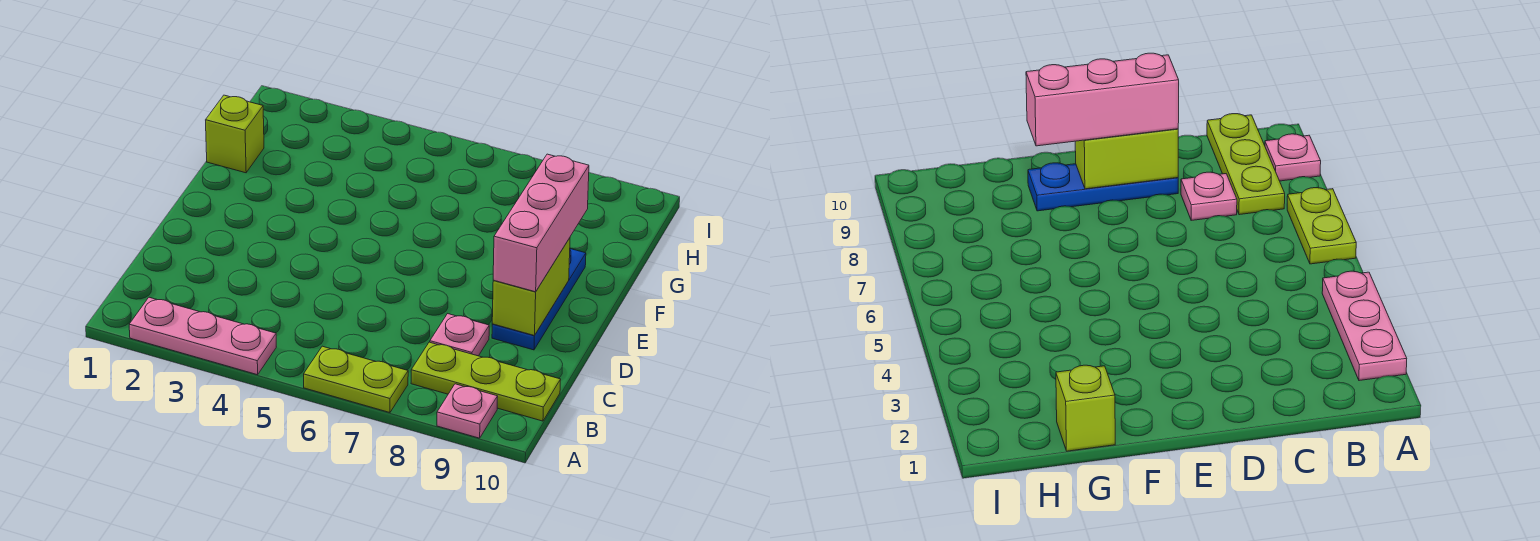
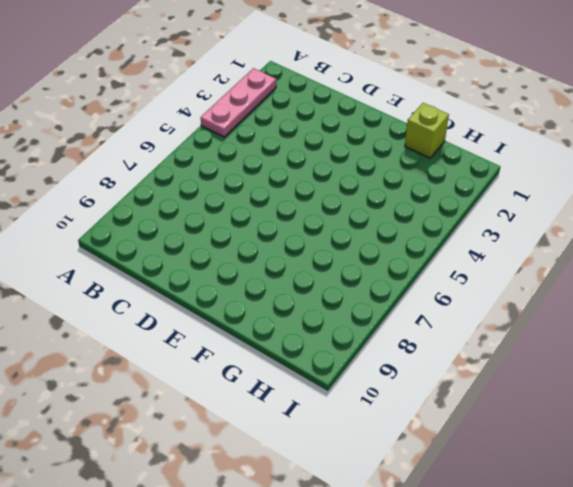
none -> lime 1x2 plate [304,346,408,413]
none -> pink 1x1 plate [437,384,498,438]

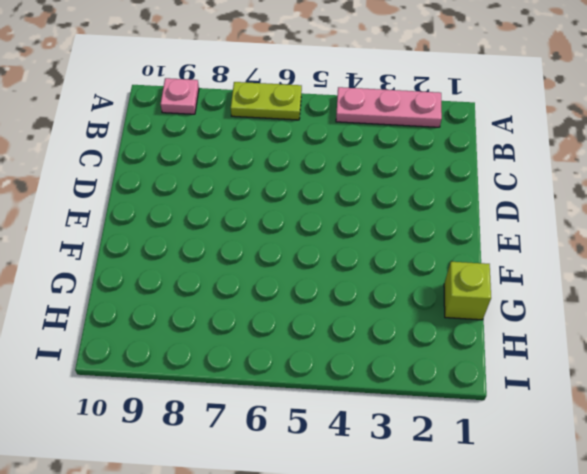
none -> lime 1x3 plate [411,342,561,421]
none -> pink 1x1 plate [430,314,489,356]

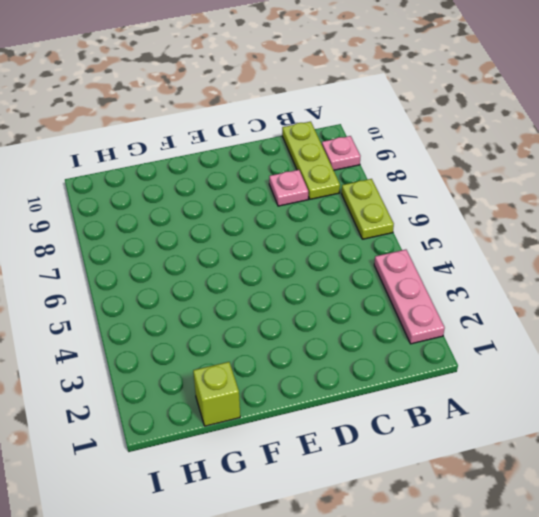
none -> blue 1x3 plate [492,249,586,350]
none -> lime 1x2 brick [492,238,570,336]

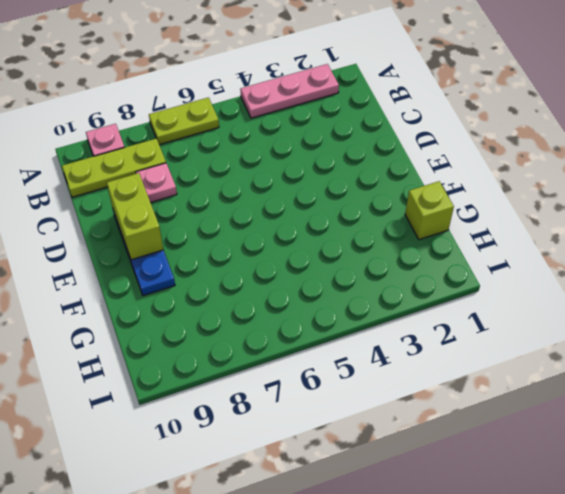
none -> pink 1x3 brick [493,154,589,292]

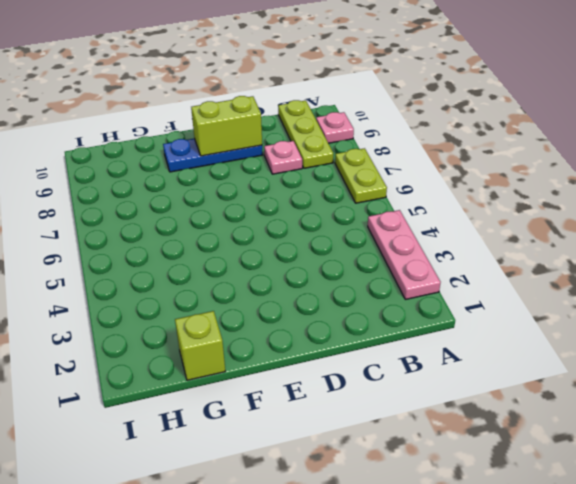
none -> pink 1x3 brick [493,154,589,292]

